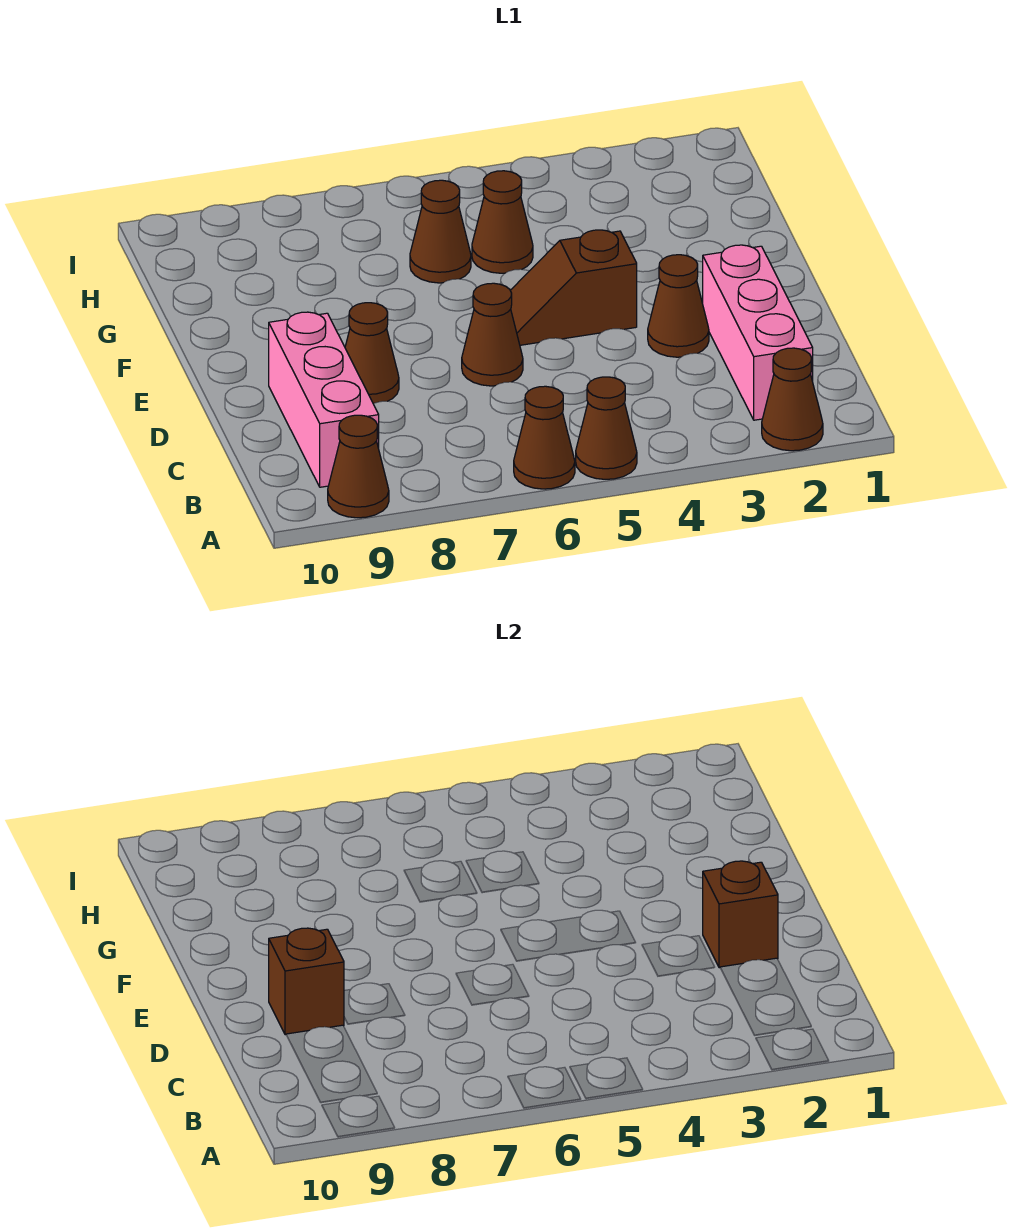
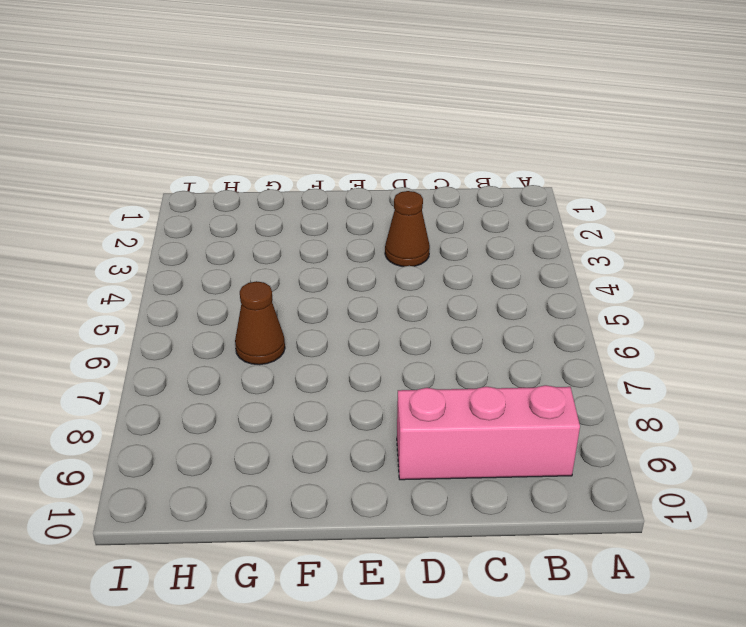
none -> brown 1x1 cone [762,348,823,451]
none -> brown 1x1 cone [576,377,637,479]
none -> brown 1x1 cone [514,386,575,489]

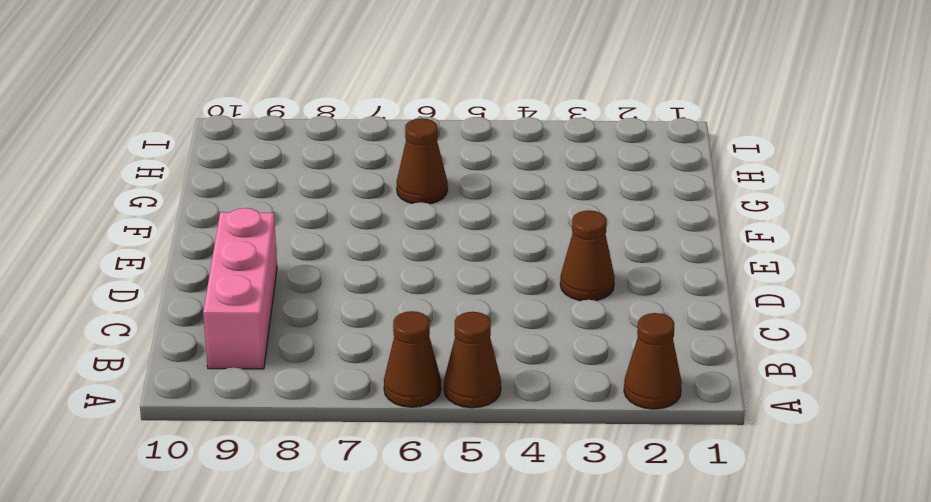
none -> brown 1x1 cone [328,415,389,518]
none -> pink 1x3 brick [703,245,813,420]
none -> brown 1x1 cone [462,283,523,386]

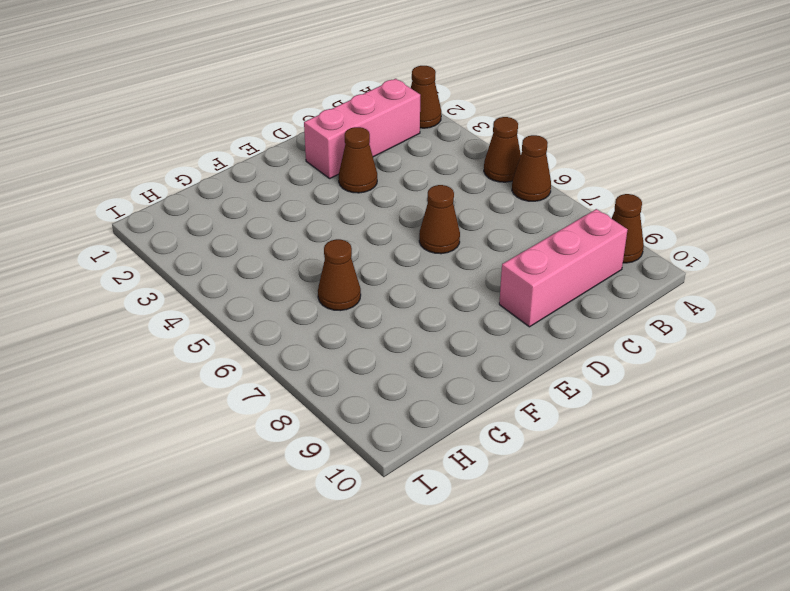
none -> brown 1x1 cone [345,303,399,404]
none -> brown 1x2 slope [510,230,637,345]
none -> brown 1x1 cone [472,171,533,273]

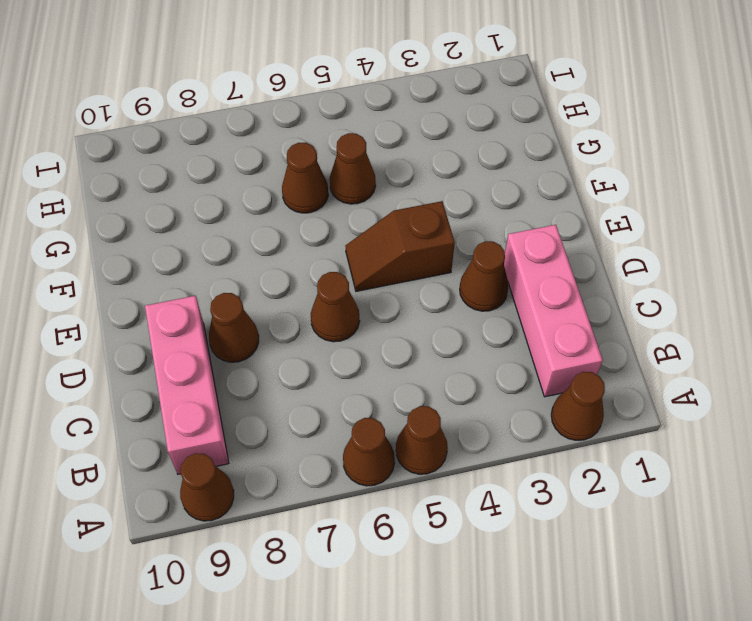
none -> brown 1x1 brick [703,861,778,968]
none -> brown 1x1 brick [269,928,344,1035]

